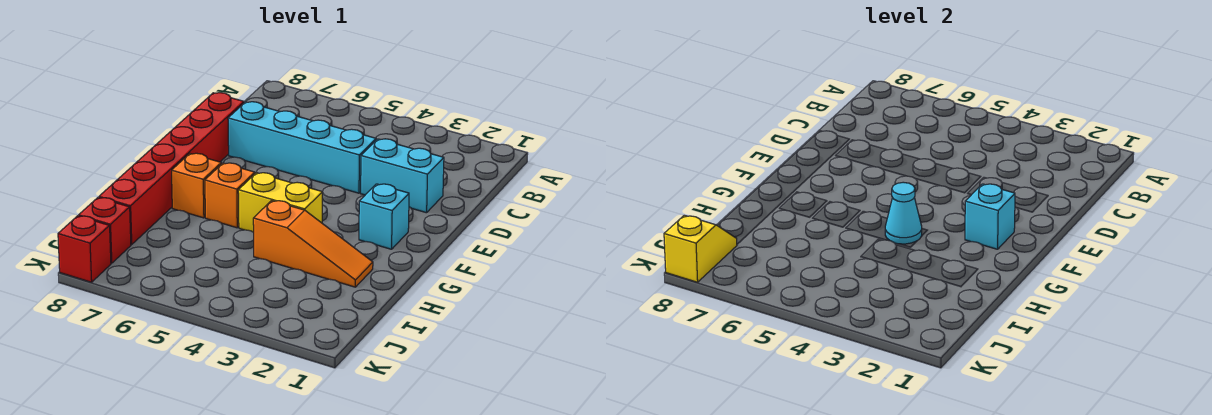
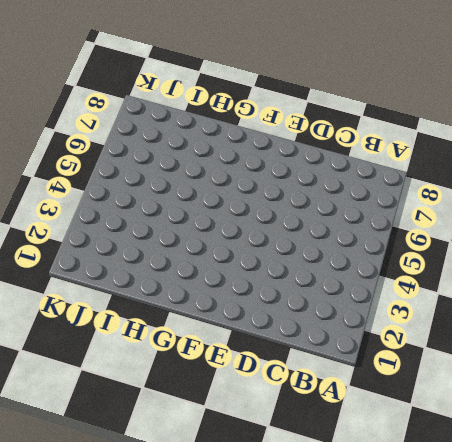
none -> cyan 1x2 brick [361,139,444,213]
none -> cyan 1x4 brick [228,102,376,193]
none -> red 1x6 brick [99,93,244,245]

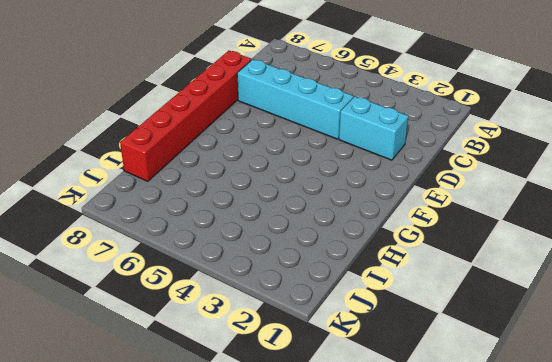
none -> cyan 1x1 brick [359,184,409,249]
none -> yellow 1x2 brick [238,173,322,232]
none -> orange 1x1 brick [205,163,255,228]

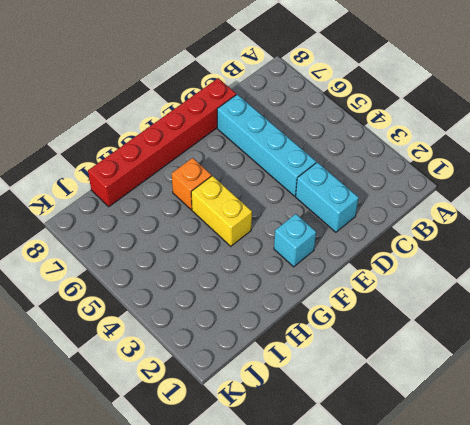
none -> orange 1x1 brick [172,153,221,218]
none -> orange 1x3 slope [253,201,373,287]
none -> red 1x1 brick [79,198,131,263]

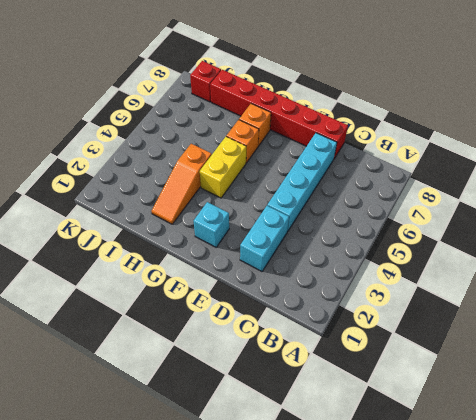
none -> red 1x1 brick [58,216,111,282]
none -> cyan 1x1 brick [965,184,1015,249]
none -> cyan 1x1 cone [885,182,922,244]

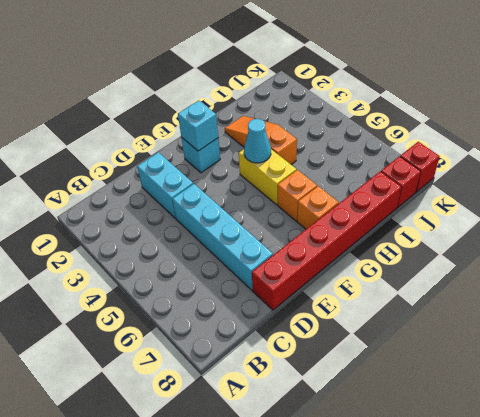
none -> yellow 1x2 slope [664,215,737,282]

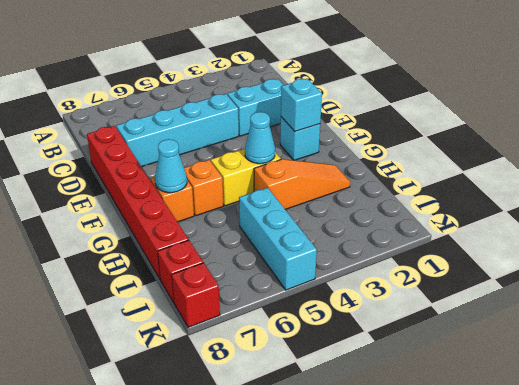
cyan 1x1 cone [155,139,187,193] -> none
cyan 1x3 brick [239,188,317,290] -> none
none -> yellow 1x2 slope [664,215,737,282]

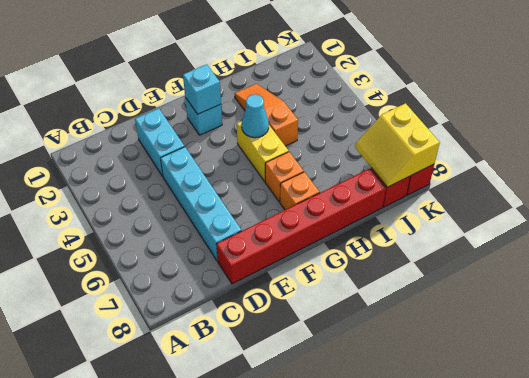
yellow 2x2 slope [355,103,440,187] -> yellow 1x2 slope [664,215,737,282]

